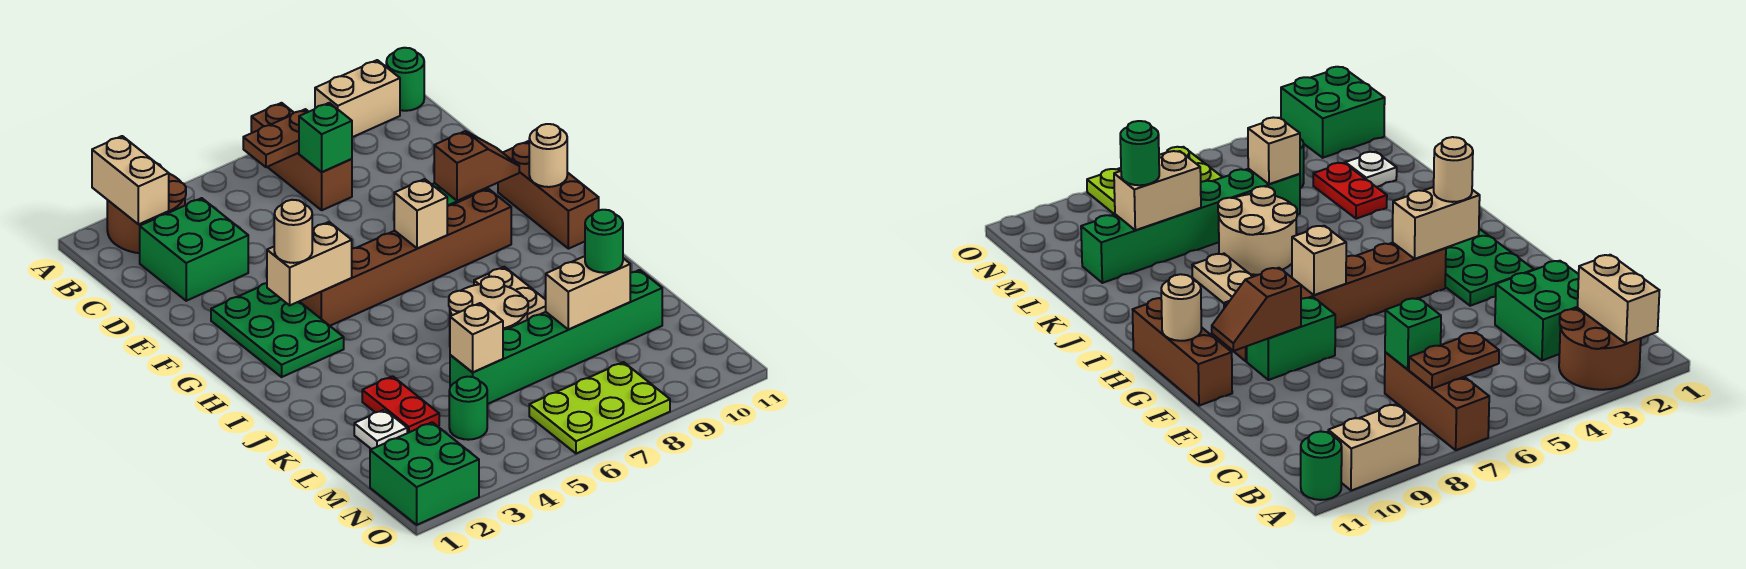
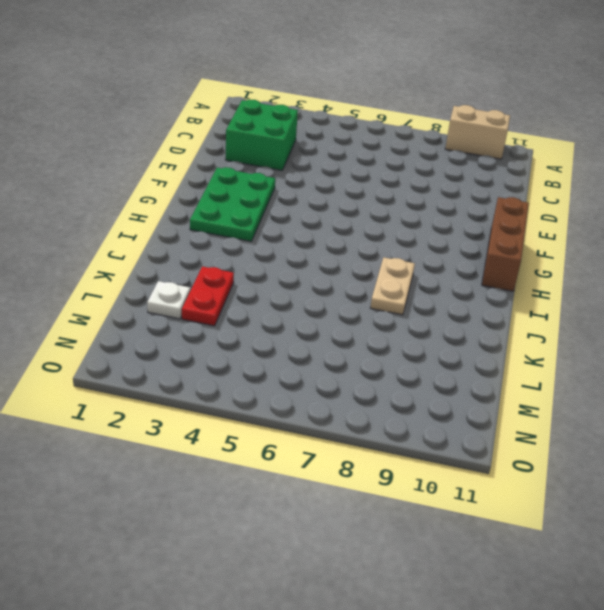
none -> brown 2x2 round brick [107,164,186,253]
none -> brown 1x3 brick [251,103,352,210]
none -> green 1x1 round brick [386,48,424,111]

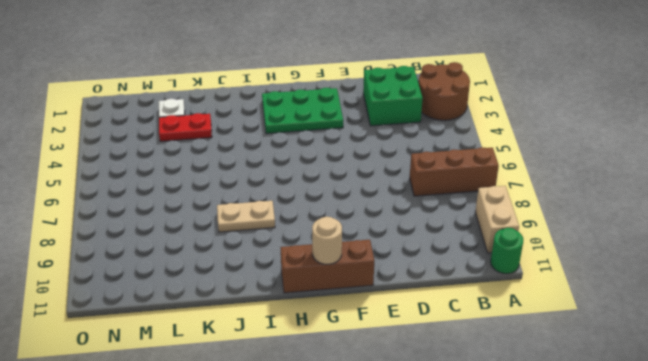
none -> green 1x2 brick [1247,297,1335,380]
none -> brown 1x6 brick [299,189,511,326]
none -> tan 2x2 round brick [449,277,528,330]

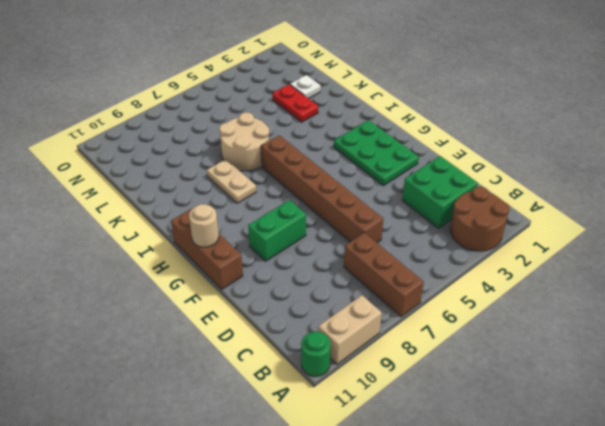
brown 1x6 brick [261,135,383,243] -> brown 1x6 brick turned to [299,189,511,326]
none -> green 1x6 brick [450,270,662,404]
none -> green 1x1 round brick [449,377,487,440]
none -> green 2x2 brick [370,422,479,525]

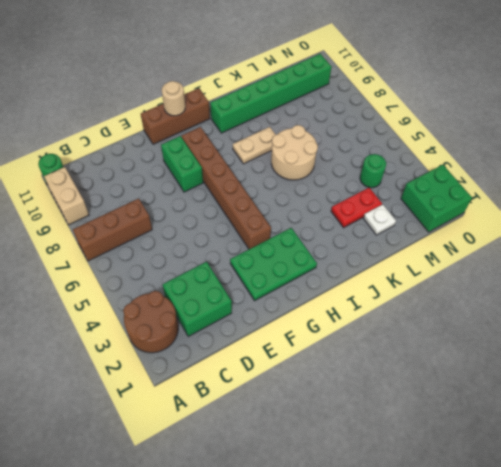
green 1x6 brick [210,54,331,133] -> green 1x6 brick turned to [450,270,662,404]
none -> lime 2x3 plate [529,362,670,454]
none -> tan 1x2 brick [92,136,169,224]
none -> brown 1x2 plate [243,109,309,167]

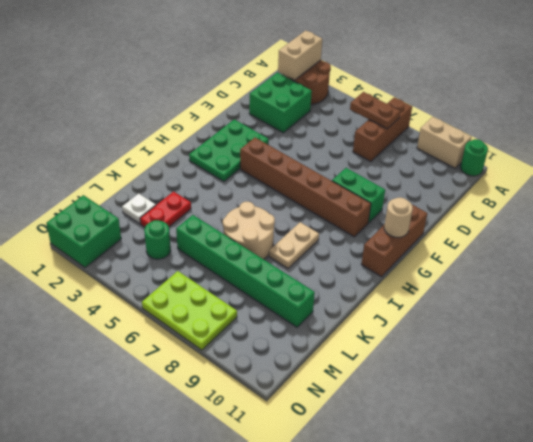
none -> green 1x1 brick [299,103,352,172]
none -> brown 1x2 slope [434,131,519,201]
none -> tan 1x2 brick [267,222,352,305]

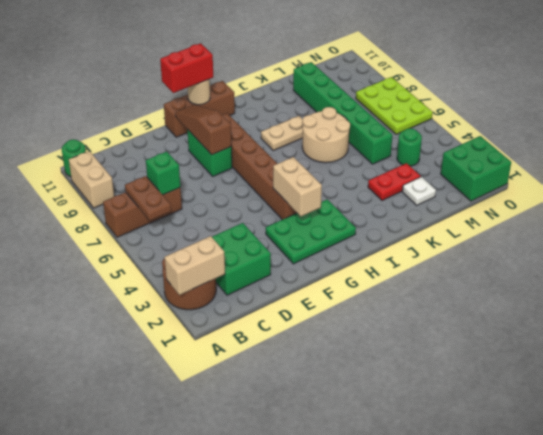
brown 1x3 slope [175,105,232,155] -> brown 1x2 slope [434,131,519,201]
red 1x2 brick [160,43,213,93] -> none
none -> tan 1x1 brick [394,179,447,249]
none -> tan 1x1 brick [450,303,503,372]
none -> tan 1x2 brick [546,256,630,330]

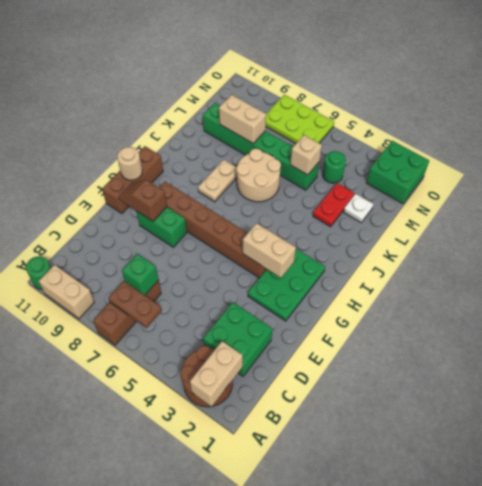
none -> tan 1x1 brick [394,179,447,249]
none -> tan 1x1 round brick [274,200,312,263]
none -> green 1x1 round brick [585,210,623,273]

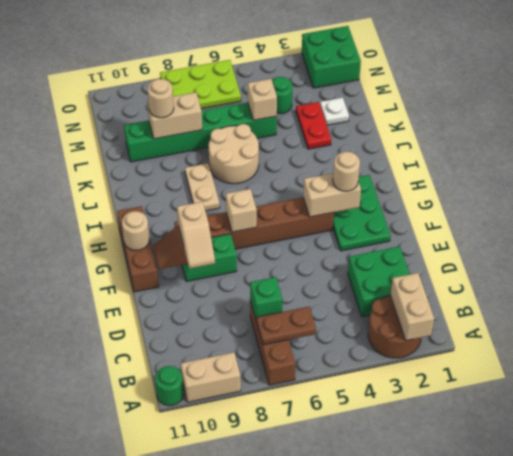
tan 1x2 slope [177,201,215,269] -> none
tan 1x1 round brick [148,79,174,118] -> green 1x1 round brick [585,210,623,273]

